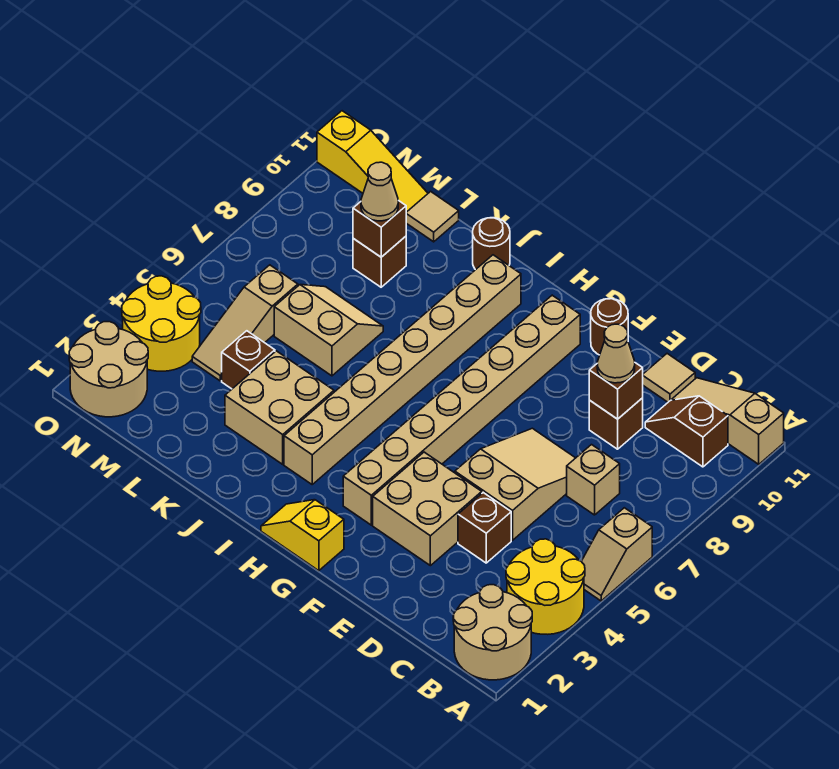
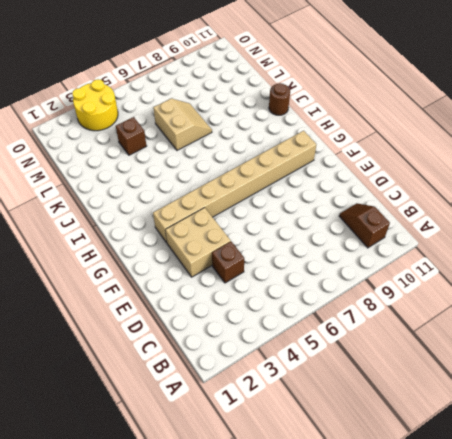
none -> tan 2x2 round brick [453,585,532,680]
none -> yellow 2x2 round brick [506,539,585,634]
none -> tan 1x2 slope [581,508,652,601]

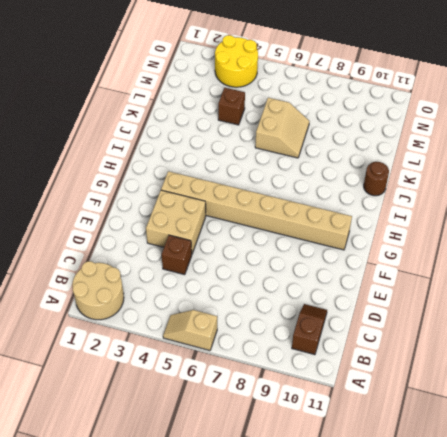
none -> yellow 2x2 round brick [506,539,585,634]
none -> tan 1x3 slope [672,378,784,464]
none -> tan 1x1 brick [567,445,620,515]

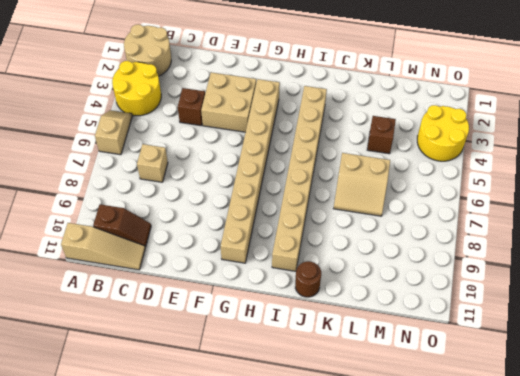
none -> tan 2x3 slope [455,428,575,540]
none -> brown 1x1 brick [589,398,643,449]
none -> tan 1x1 tile [643,354,695,402]

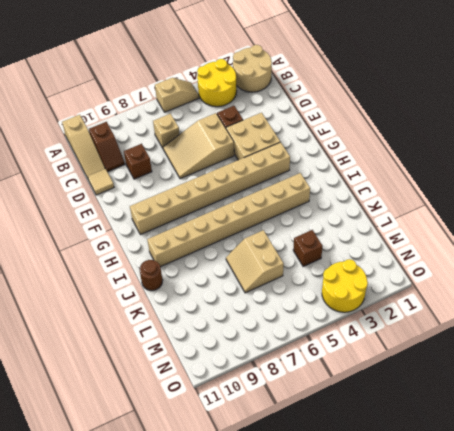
none -> brown 1x1 round brick [591,299,628,355]
none -> yellow 1x2 slope [261,500,344,571]
none -> tan 2x2 brick [225,351,334,464]

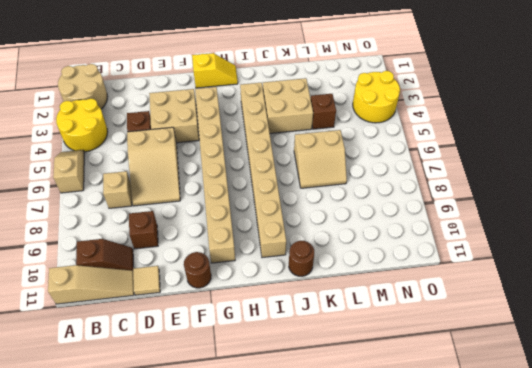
none -> brown 1x1 brick [353,236,406,287]
none -> tan 1x1 tile [406,191,459,242]
none -> tan 1x3 slope [192,265,298,381]

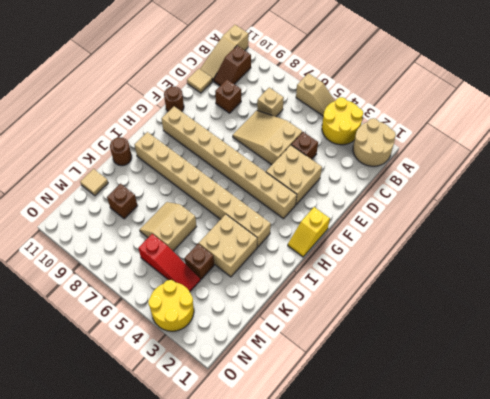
red 1x3 slope [138,234,200,291] -> tan 1x3 slope [192,265,298,381]
none -> yellow 1x3 slope [317,111,428,212]
none -> tan 2x2 round brick [69,322,148,417]
none -> brown 1x1 brick [589,363,643,419]

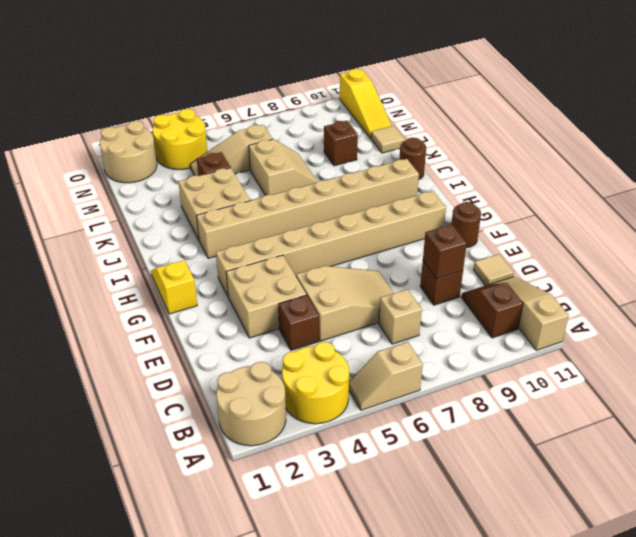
none -> brown 1x1 brick [353,200,406,257]
none -> tan 1x1 cone [597,324,635,383]
none -> tan 1x1 cone [361,162,398,221]

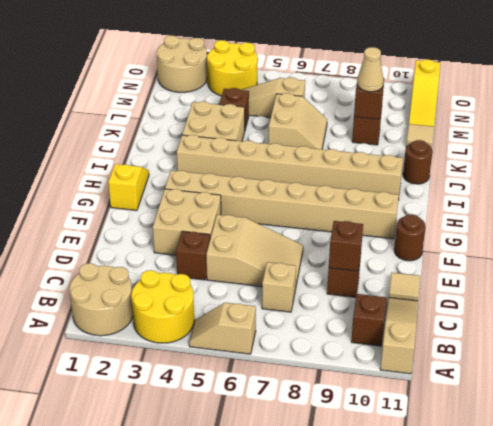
none -> tan 1x1 cone [597,324,635,383]

